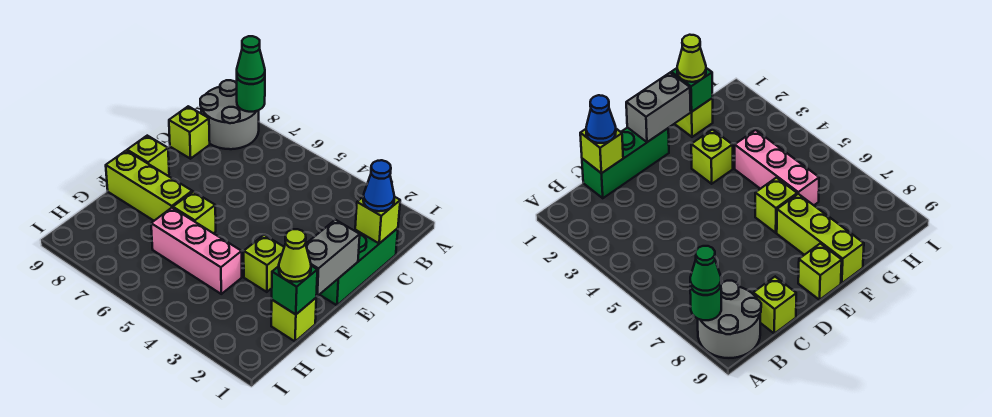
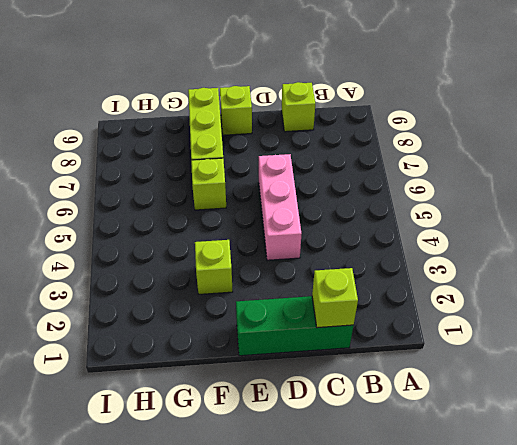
pink 1x3 brick [259,154,301,260] -> pink 1x3 brick moved to [151,208,242,294]
none -> grey 2x2 round brick [200,80,259,149]
none -> lime 1x1 brick [271,298,316,341]
none -> green 1x1 round brick [237,77,265,112]

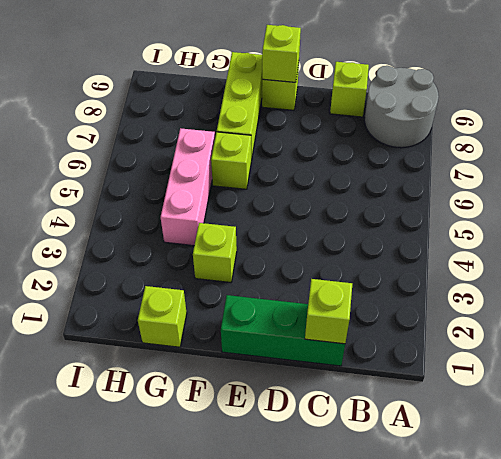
lime 1x1 brick [262,25,301,82] -> none
none -> green 1x1 round brick [237,77,265,112]
none -> grey 1x2 brick [306,220,360,296]
none -> green 1x1 brick [272,266,317,314]

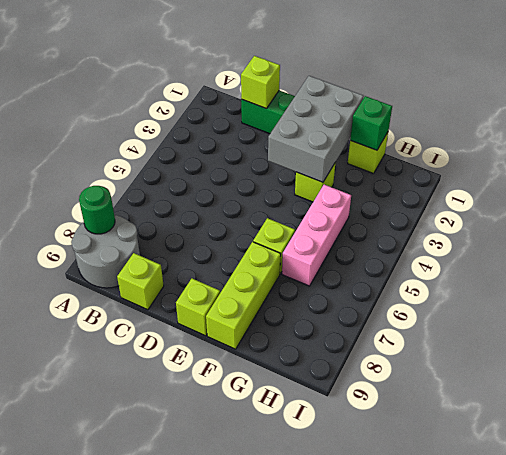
grey 2x3 brick [268,76,364,182] -> grey 1x2 brick [306,220,360,296]
none -> green 1x1 cone [237,36,265,84]
none -> blue 1x1 cone [363,160,394,211]
none -> lime 1x1 cone [279,229,311,282]

